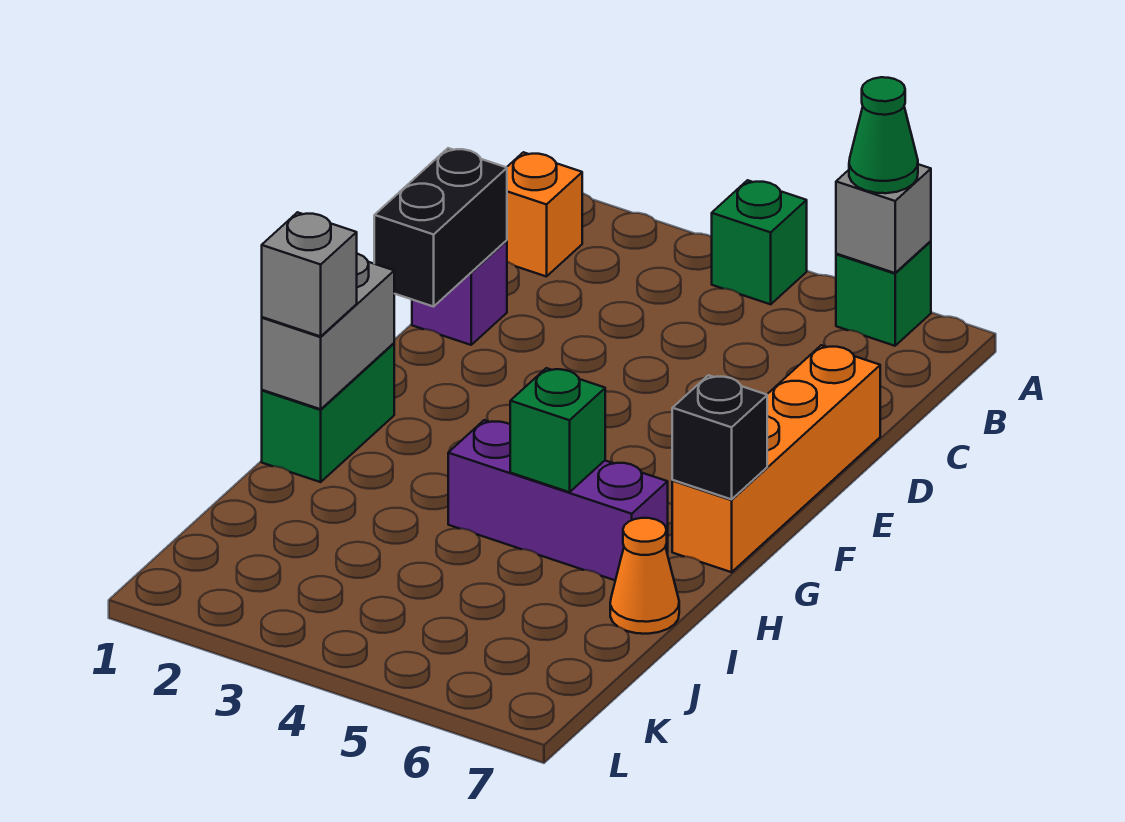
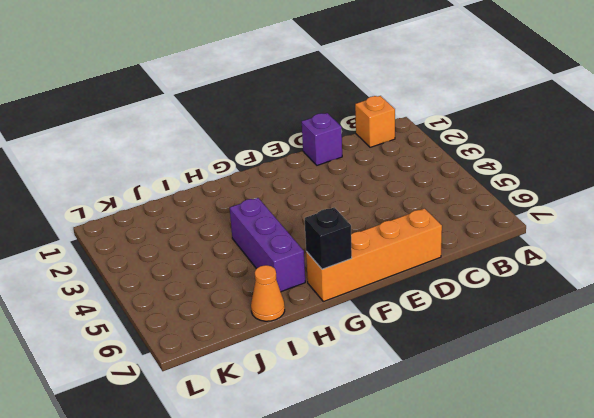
none -> green 1x1 brick [712,180,807,304]
none -> green 1x1 brick [836,241,931,346]
none -> green 1x2 brick [262,343,394,482]

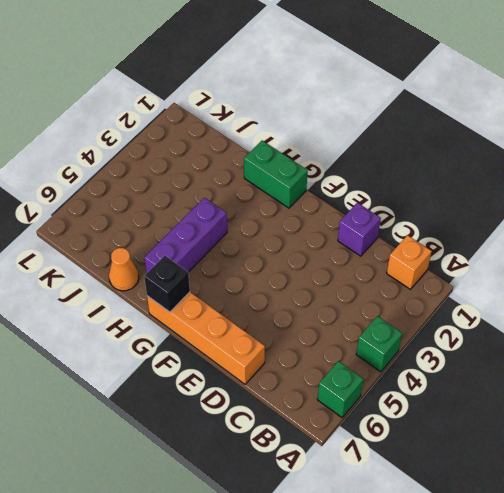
none -> grey 1x1 brick [836,164,931,273]
none -> black 1x2 brick [374,148,507,307]
none -> grey 1x2 brick [262,254,394,409]

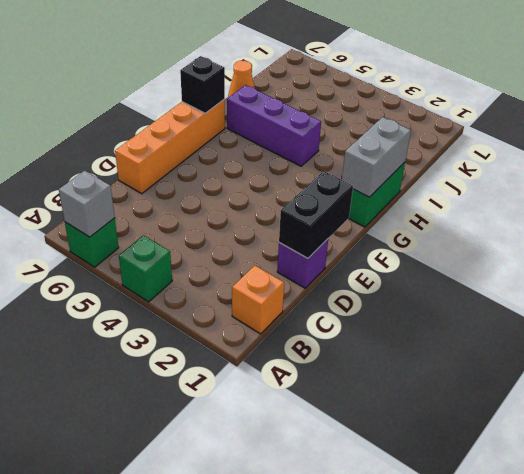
none -> green 1x1 brick [510,368,605,492]
none -> green 1x1 cone [849,77,918,193]
none -> grey 1x1 brick [262,212,357,336]

